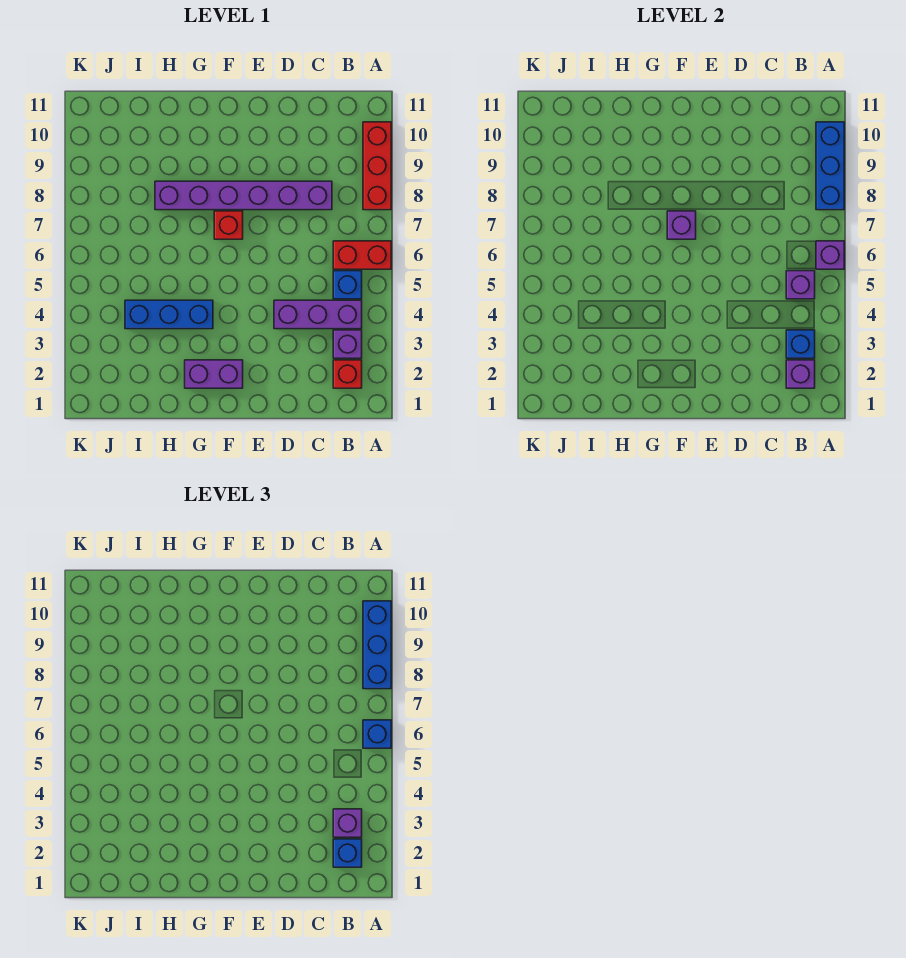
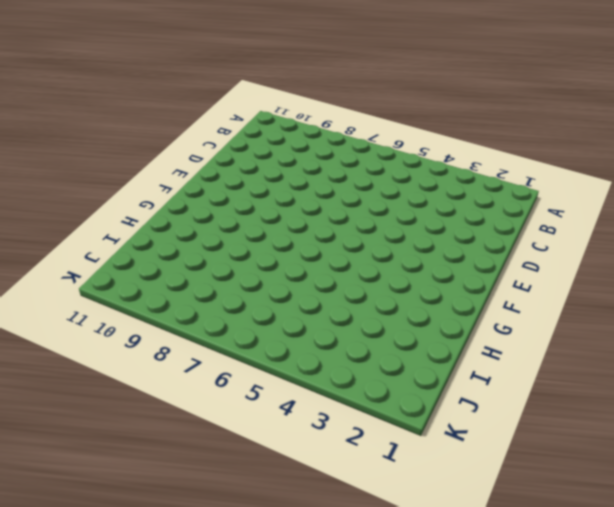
none -> red 1x2 brick [333,241,391,269]
none -> red 1x3 brick [363,122,391,210]
none -> red 1x1 brick [333,360,362,388]

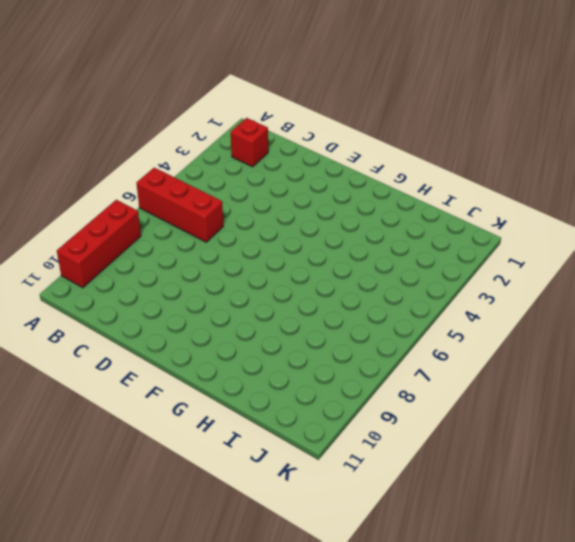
red 1x3 brick [136,168,223,242] -> red 1x2 brick [333,241,391,269]
none -> purple 1x1 brick [333,330,362,358]
none -> purple 1x3 brick [274,300,362,329]
none -> blue 1x1 brick [333,271,362,299]

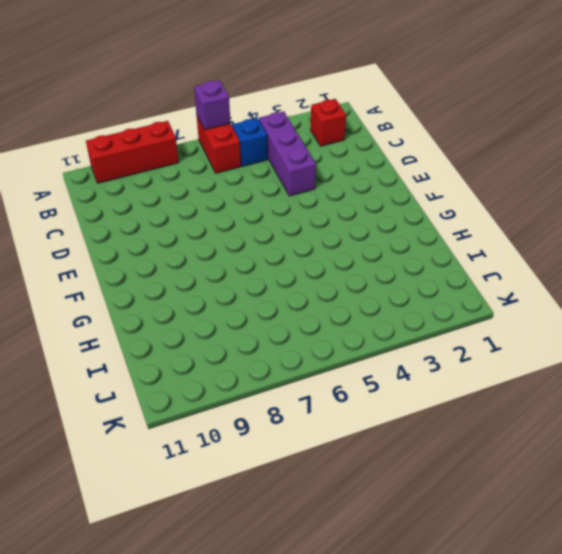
none -> purple 1x1 brick [333,330,362,358]
none -> purple 1x6 brick [155,181,332,210]
none -> purple 1x2 brick [185,360,243,388]

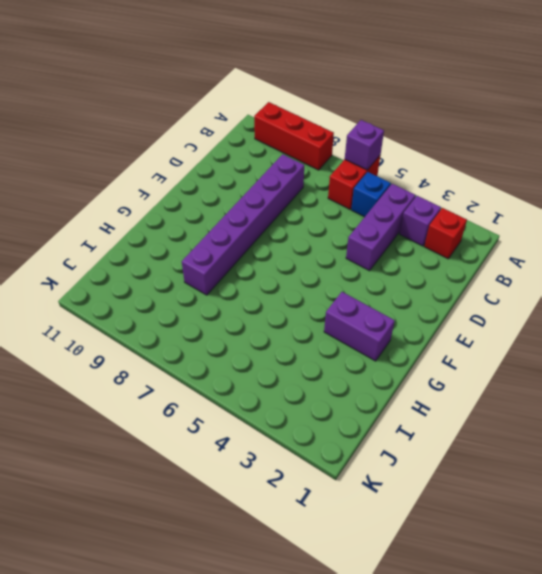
purple 1x2 brick [324,292,395,361] -> purple 1x2 brick turned to [185,360,243,388]
none -> red 1x1 brick [214,211,243,239]
none -> blue 1x3 brick [125,300,213,329]
none -> blue 1x3 brick [816,122,844,210]

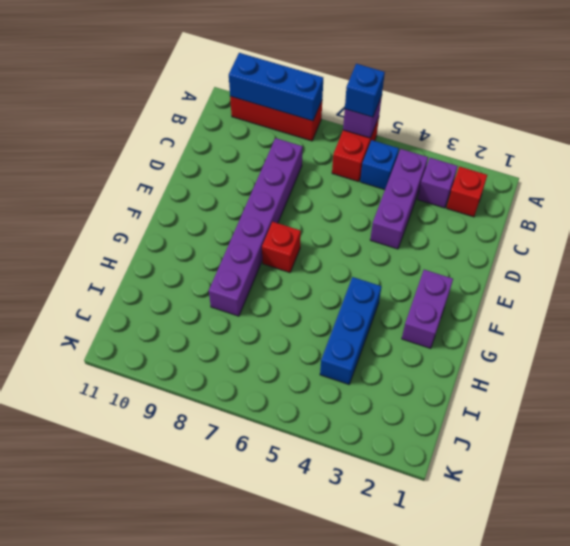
none -> purple 1x1 brick [786,360,815,388]
none -> blue 1x1 brick [786,330,815,358]
none -> purple 1x1 brick [786,271,815,299]

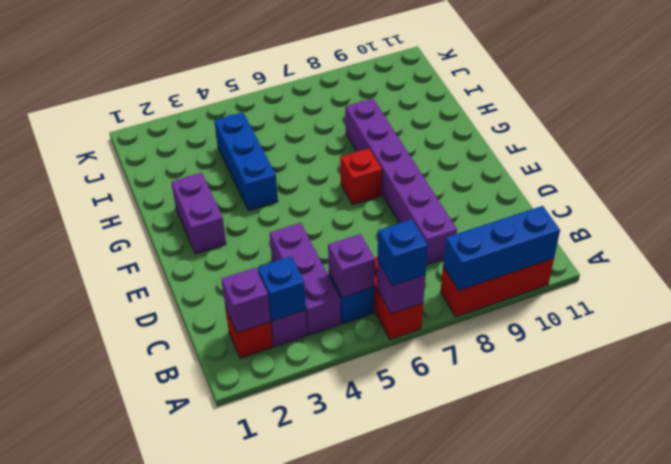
none -> purple 1x1 brick [667,211,696,239]
none -> blue 1x3 brick [363,601,391,689]
none -> blue 1x1 brick [333,839,362,867]

